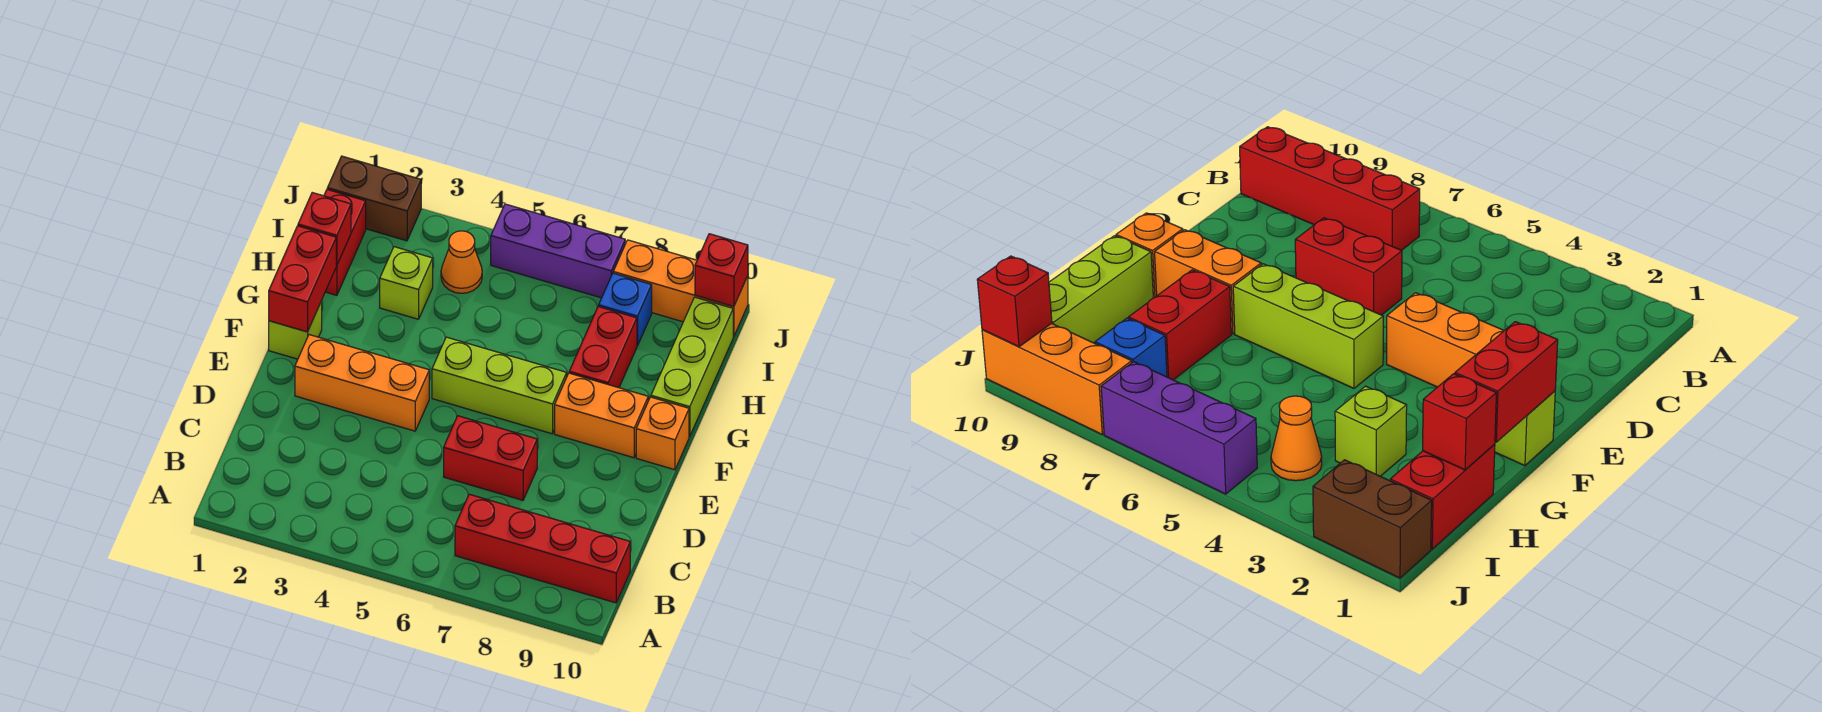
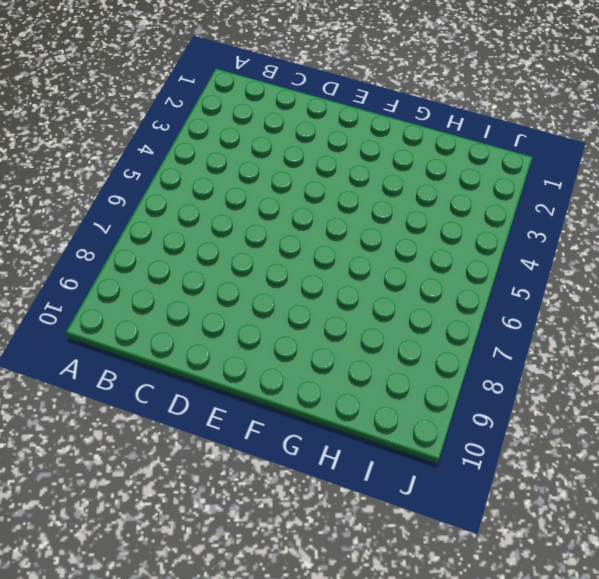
none -> red 1x4 brick [455,494,630,603]
none -> red 1x2 brick [444,416,537,500]
none -> orange 1x3 brick [295,335,429,431]

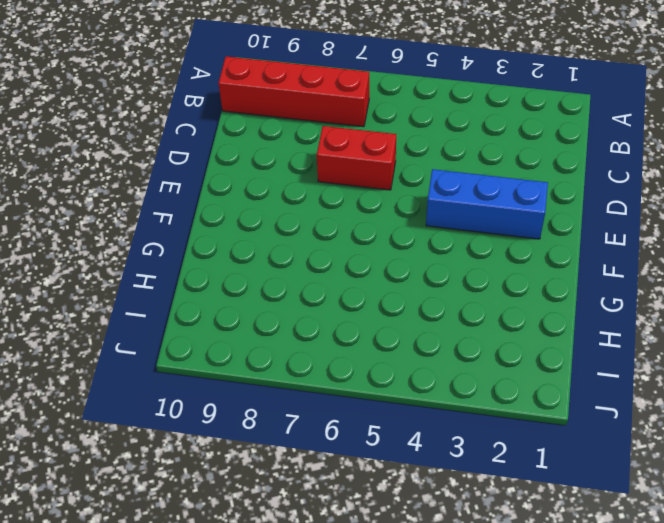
blue 1x3 brick [426,169,548,239] -> orange 1x3 brick [295,335,429,431]
none -> lime 1x1 brick [269,301,322,359]
none -> lime 1x3 brick [432,337,567,434]
none -> orange 1x2 brick [555,373,648,458]

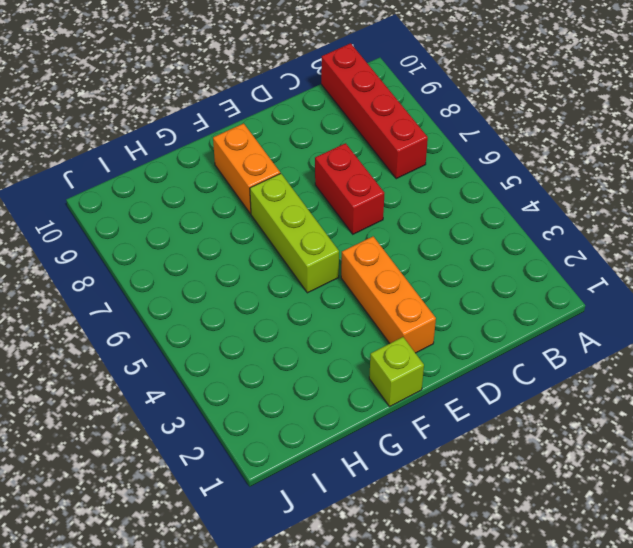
none -> orange 1x1 brick [636,397,689,470]
none -> red 1x2 brick [569,306,637,388]
none -> lime 1x3 brick [651,297,733,437]

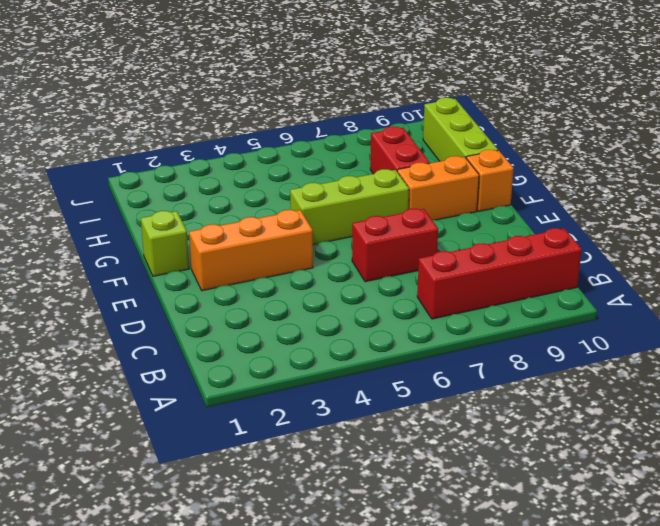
none -> red 1x2 brick [324,190,366,295]
none -> lime 1x1 brick [380,247,433,319]
none -> orange 1x1 cone [441,231,482,293]

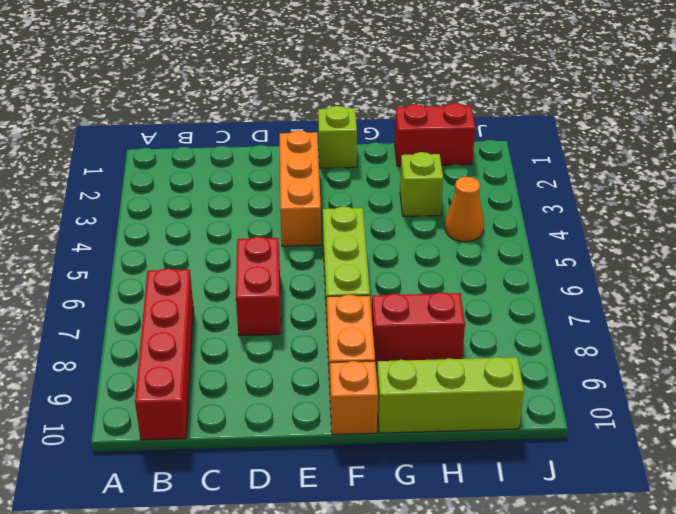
none -> blue 1x1 brick [599,273,652,346]
none -> brown 1x2 brick [327,156,421,241]
none -> purple 1x3 brick [491,204,625,298]

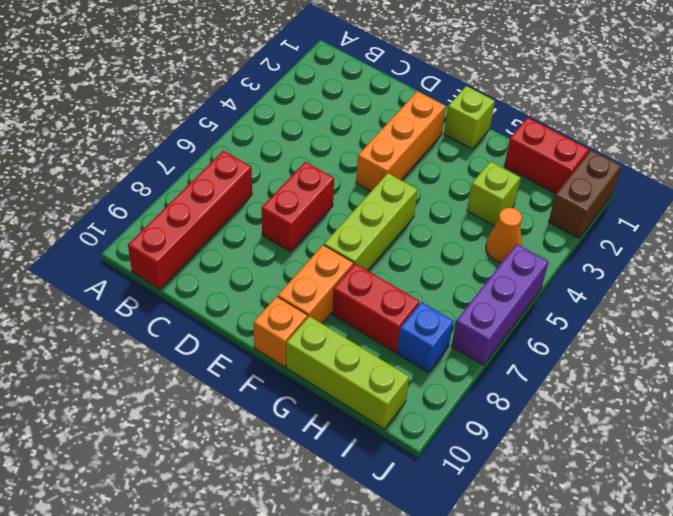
none -> orange 1x3 brick [613,240,748,337]
none -> red 1x2 brick [269,226,337,332]
none -> red 1x1 brick [298,193,351,265]

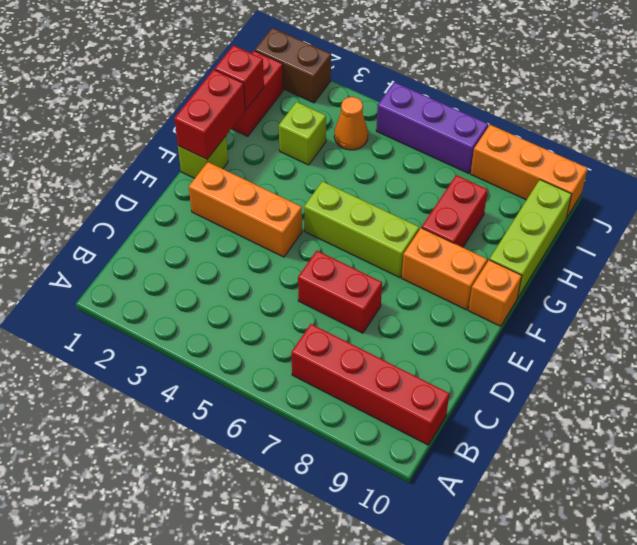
none -> blue 1x1 brick [599,273,652,346]
none -> red 1x1 brick [695,234,748,307]

